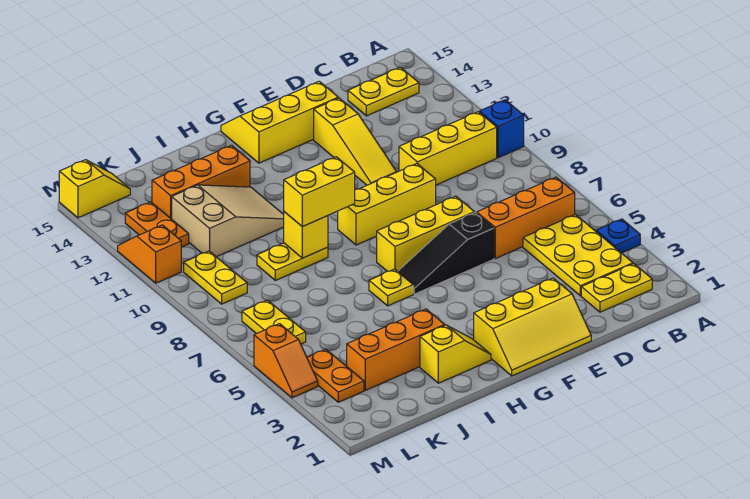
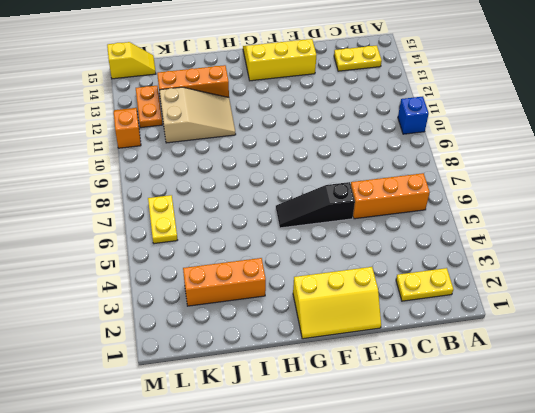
none -> blue 1x1 plate [596,219,640,253]
none -> yellow 2x3 plate [523,215,633,296]
none -> yellow 1x3 brick [399,112,497,185]

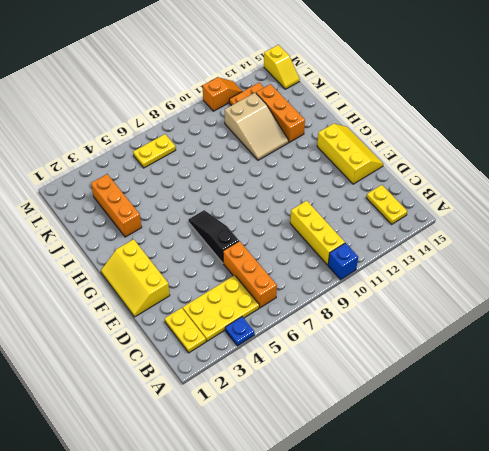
none -> yellow 1x3 brick [377,196,474,271]
none -> yellow 1x3 brick [338,164,436,245]
none -> yellow 1x3 slope [314,98,396,185]

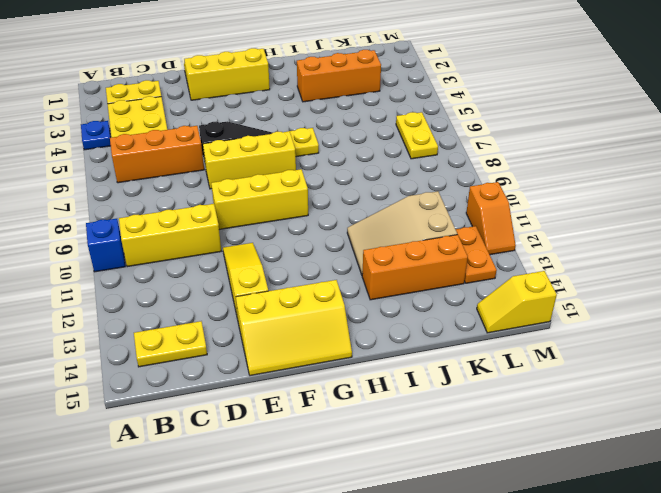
none -> yellow 1x2 slope [420,325,491,383]
none -> yellow 1x2 plate [257,243,328,280]
none -> orange 1x2 plate [307,349,364,402]

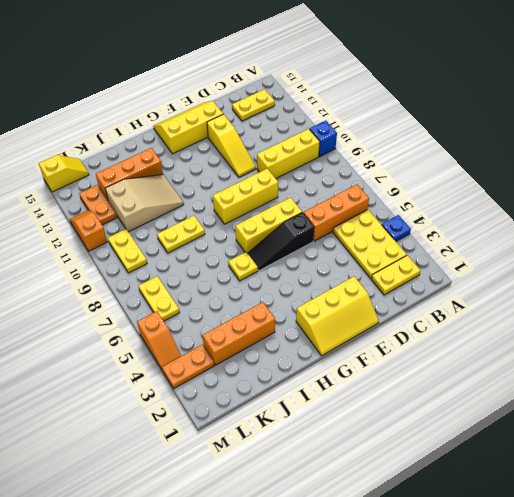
orange 1x2 plate [162,345,214,388] -> orange 1x2 plate turned to [307,349,364,402]
none -> yellow 1x2 slope [420,325,491,383]
none -> yellow 1x1 brick [284,212,328,258]
none -> yellow 1x2 brick [284,157,355,227]

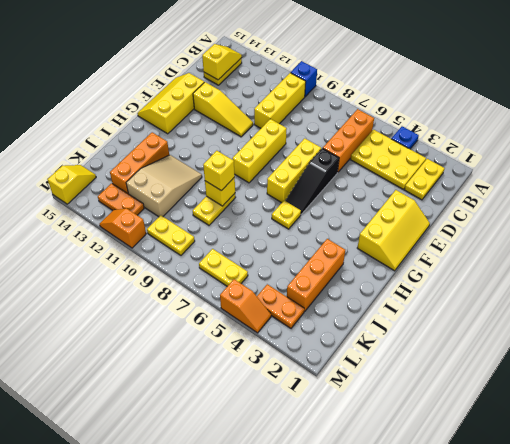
yellow 1x2 slope [202,44,242,80] -> yellow 1x2 slope moved to [420,325,491,383]
yellow 1x1 brick [203,151,235,191] -> yellow 1x2 brick [284,157,355,227]

